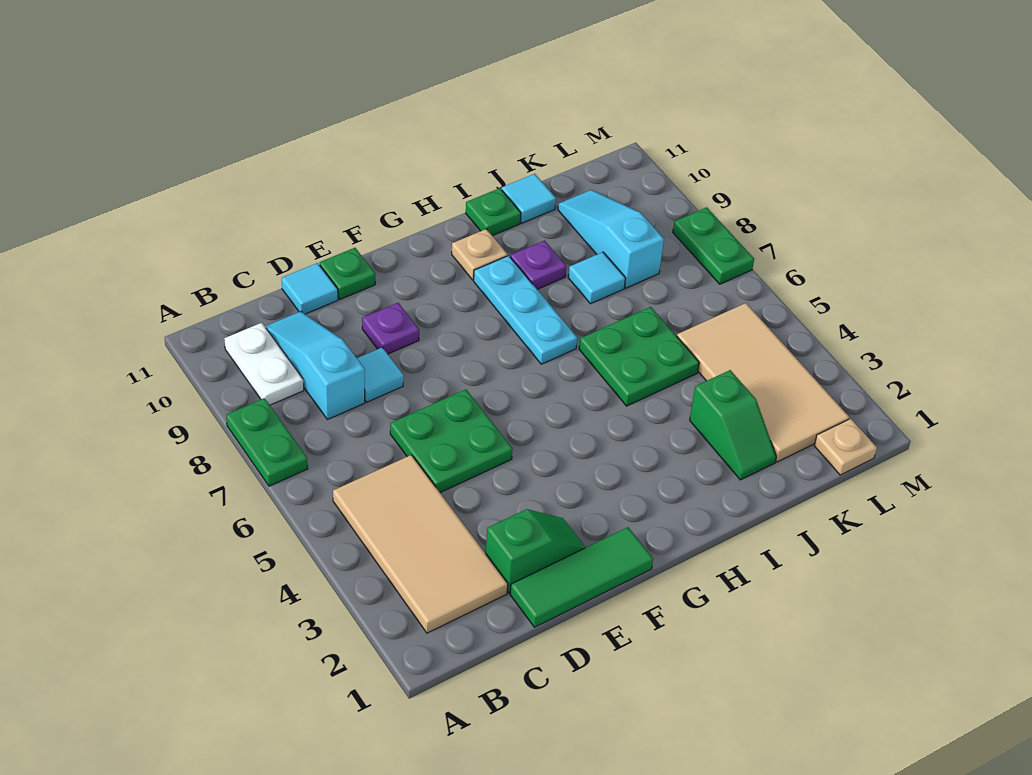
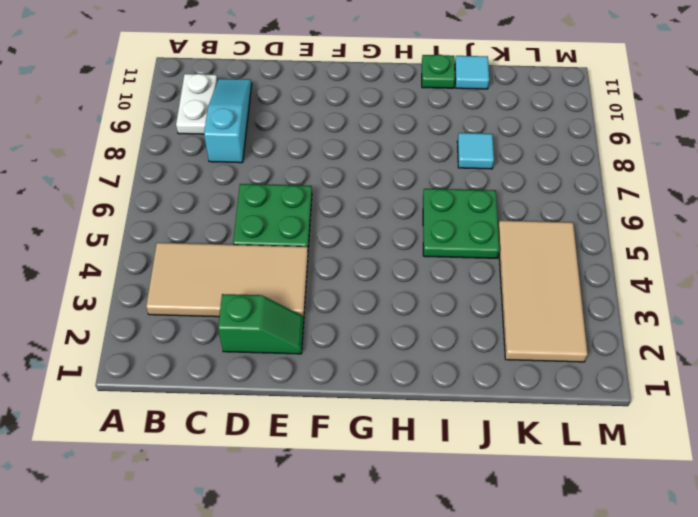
tan 2x4 tile [146,243,308,318] -> tan 2x4 tile turned to [333,455,508,633]
none -> green 1x2 plate [226,398,308,486]
none -> green 1x3 tile [510,527,653,627]
none -> cyan 1x1 tile [357,348,404,402]

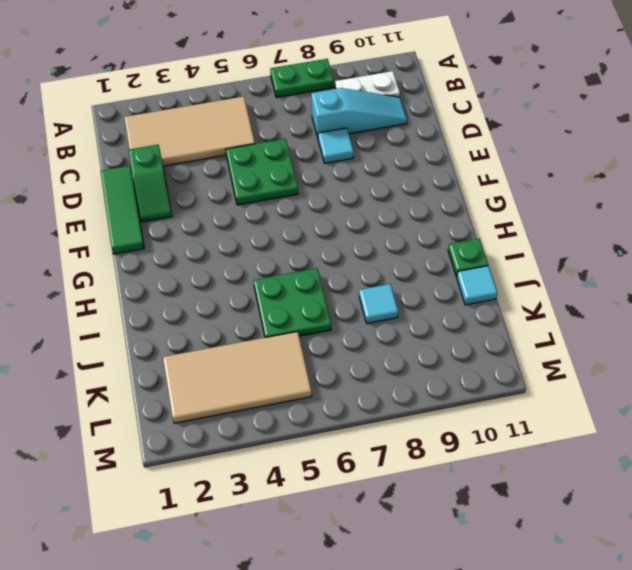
none -> cyan 1x1 tile [282,263,338,314]
none -> purple 1x1 plate [362,303,419,354]
none -> green 1x1 plate [320,248,375,299]

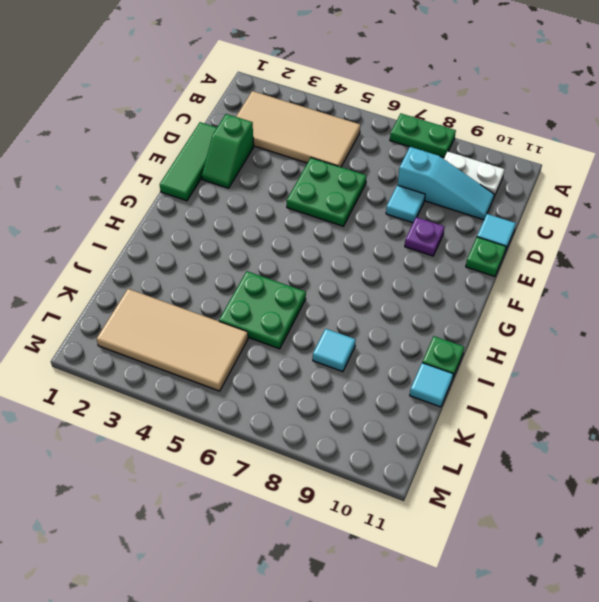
none -> cyan 1x3 plate [474,256,577,364]
none -> tan 1x1 plate [452,229,508,280]
none -> purple 1x1 plate [510,241,566,289]

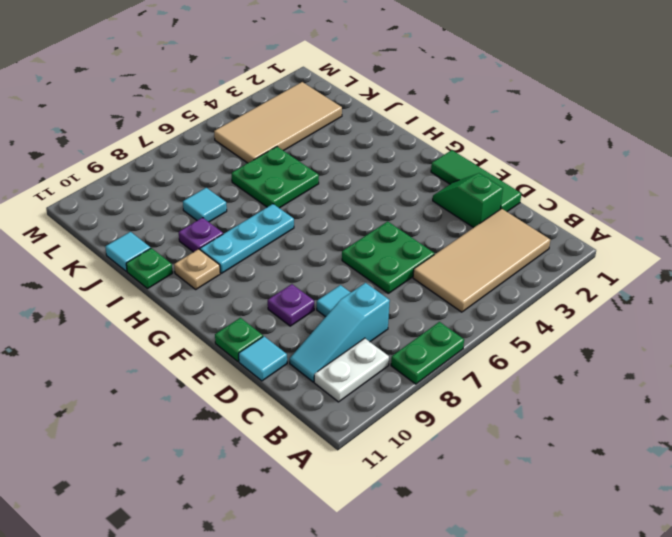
none -> green 1x2 slope [690,370,776,480]
none -> cyan 1x3 slope [558,190,664,288]
none -> tan 1x1 plate [814,419,877,475]

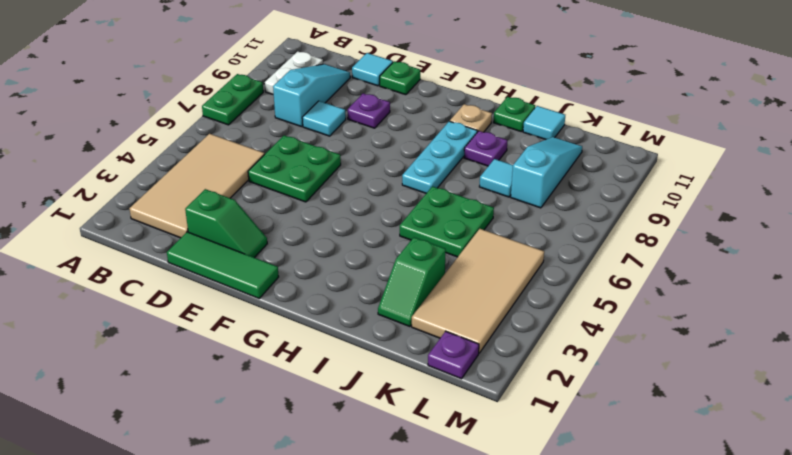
purple 1x1 plate [428,331,479,379] -> tan 1x1 plate [814,419,877,475]
none -> green 1x2 plate [673,207,754,284]

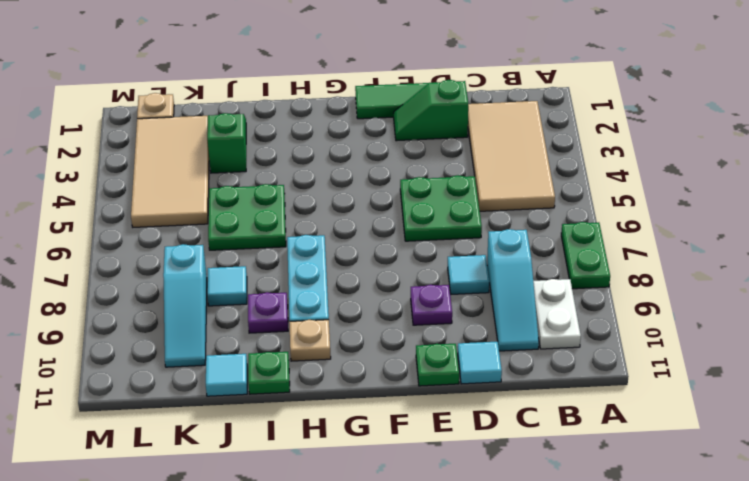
none -> green 1x2 plate [673,207,754,284]

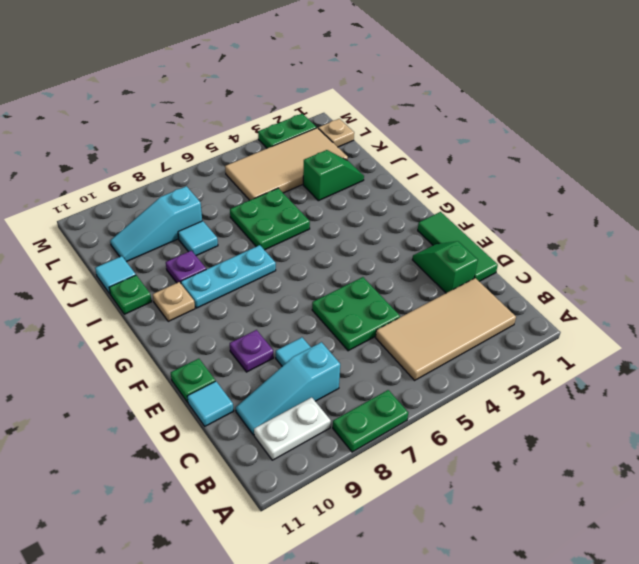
green 1x2 plate [258,114,317,148] -> green 1x2 plate moved to [673,207,754,284]

